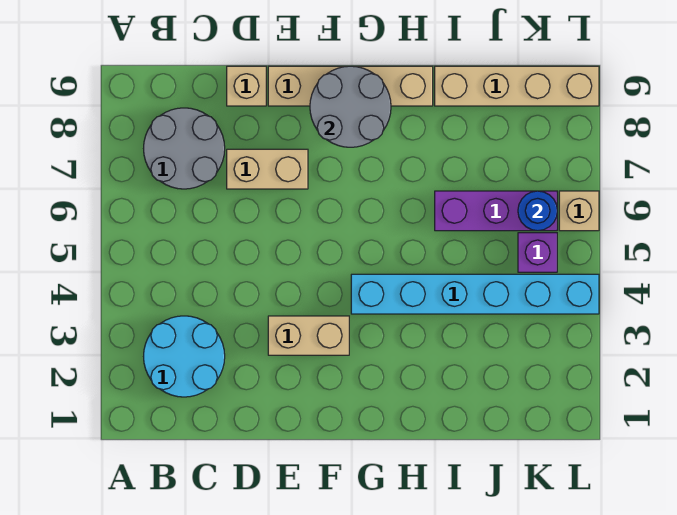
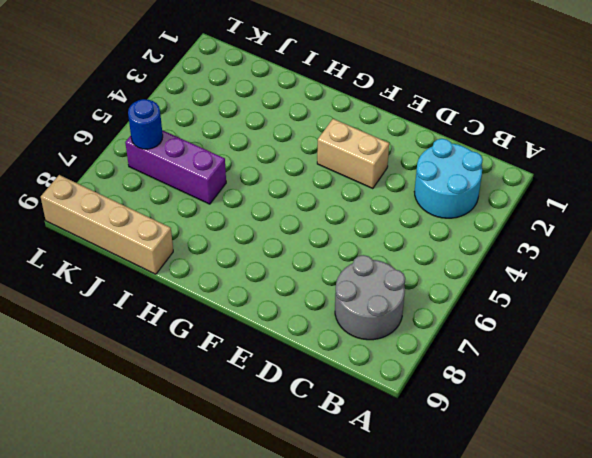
none -> tan 1x2 brick [227,149,308,189]
none -> tan 1x1 brick [227,66,266,106]
none -> tan 1x4 brick [268,66,433,106]

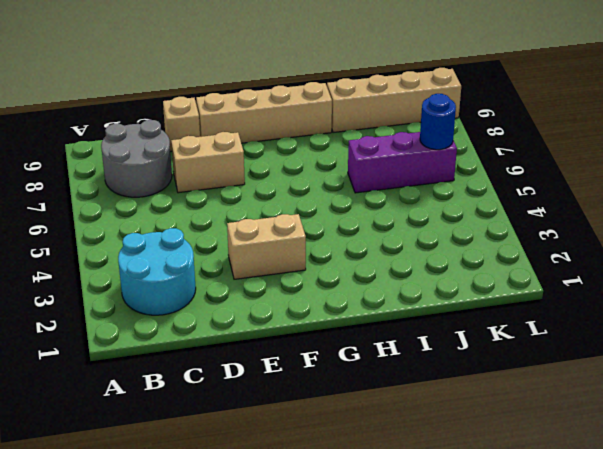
none -> cyan 1x6 brick [351,274,599,314]
none -> purple 1x1 brick [518,233,557,272]
none -> tan 1x1 brick [559,191,599,231]

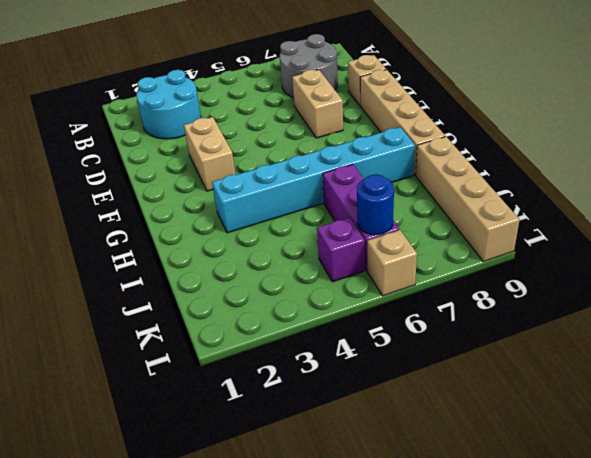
cyan 1x6 brick [212,127,415,233] -> cyan 1x6 brick turned to [351,274,599,314]
none -> grey 2x2 round brick [310,66,391,147]

